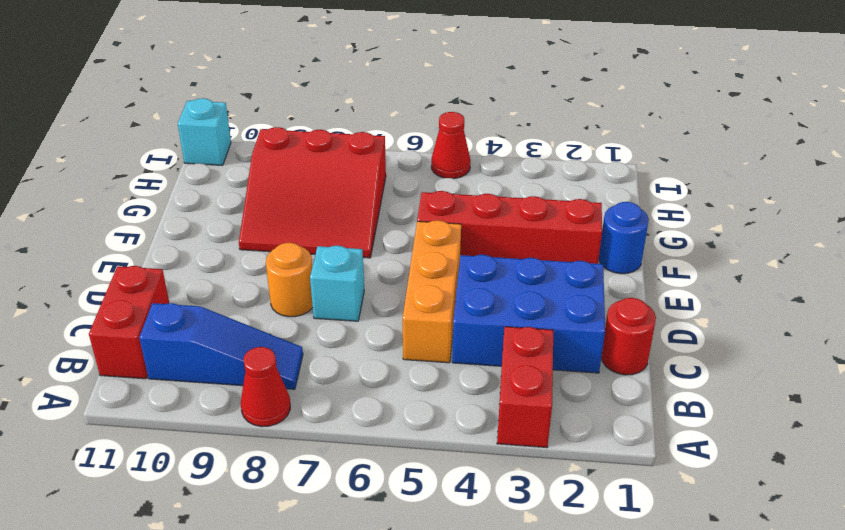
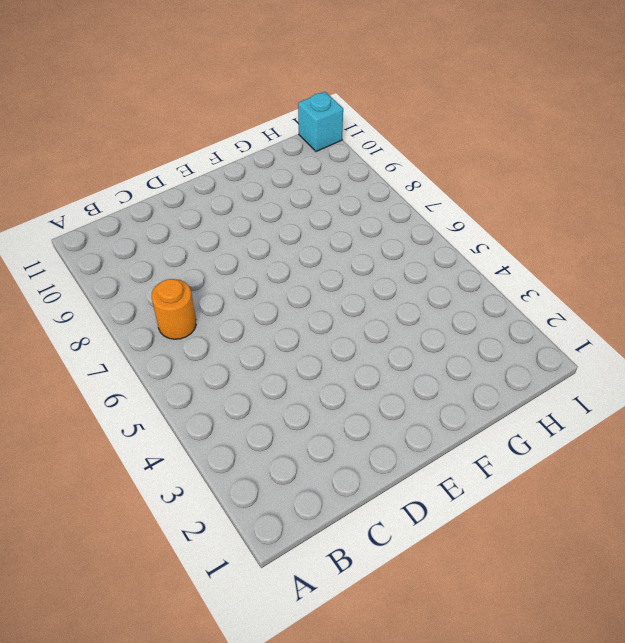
orange 1x1 round brick [152,279,196,339] -> orange 1x1 round brick moved to [266,243,313,317]
none -> red 1x2 brick [497,327,553,447]
none -> red 1x1 cone [241,347,290,427]
none -> blue 1x3 slope [139,303,303,389]

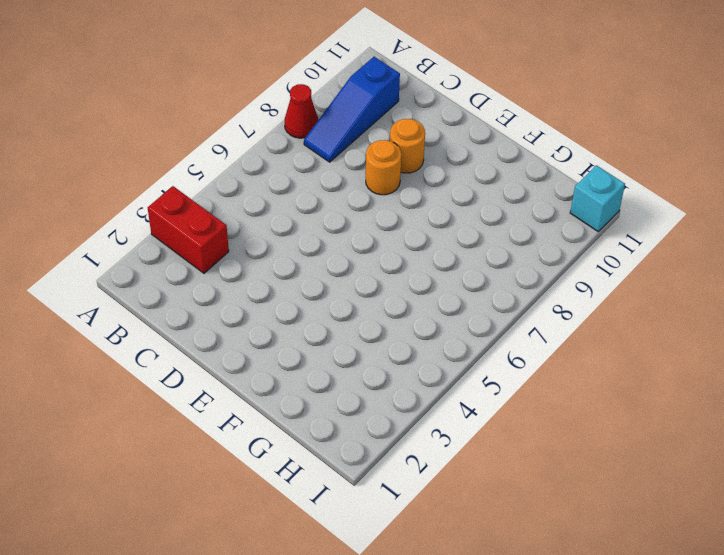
orange 1x1 round brick [390,119,425,173] -> none
none -> red 1x2 brick [89,266,169,379]
none -> red 1x1 round brick [601,298,656,375]
none -> blue 2x3 brick [452,255,605,373]

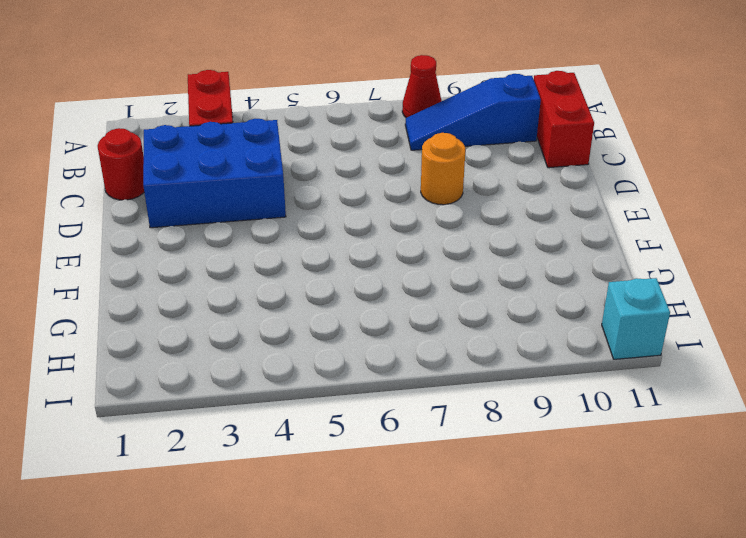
none -> orange 1x3 brick [403,220,461,363]
none -> cyan 1x1 brick [310,246,364,321]
none -> blue 1x1 round brick [599,202,649,274]

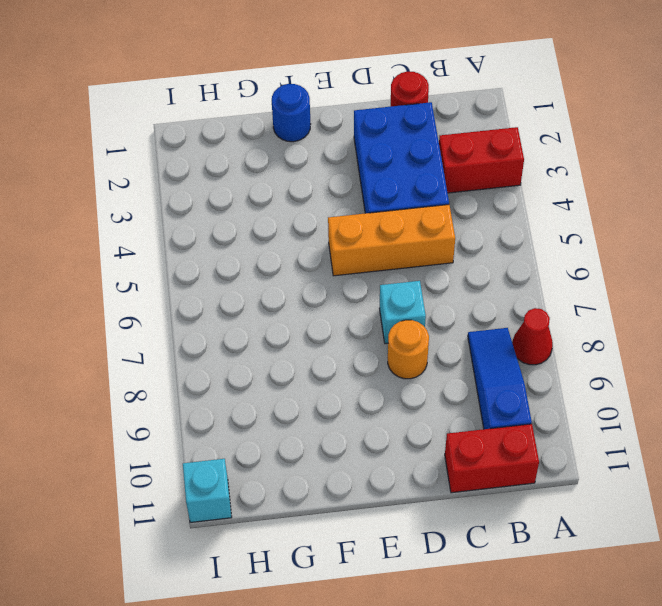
none -> red 1x4 brick [417,191,602,264]
none -> red 3x3 slope [239,127,386,258]
none -> red 1x1 cone [431,112,471,179]

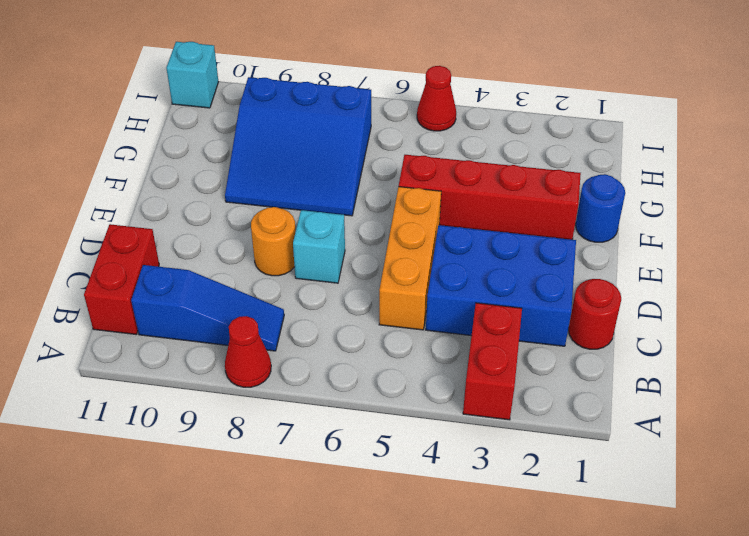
blue 3x3 slope [225,77,371,216] -> red 3x3 slope [239,127,386,258]

